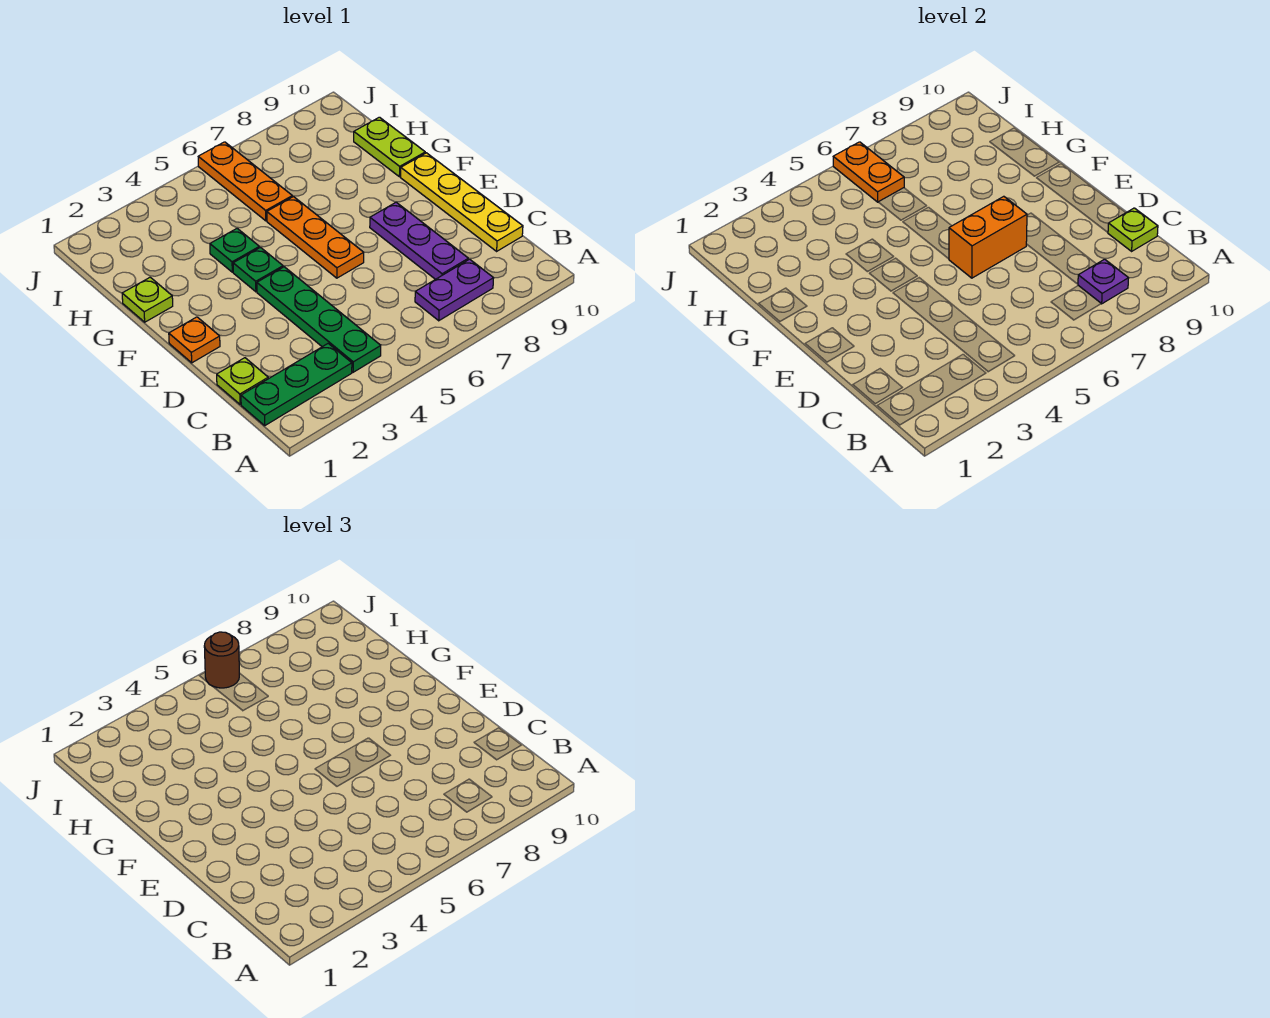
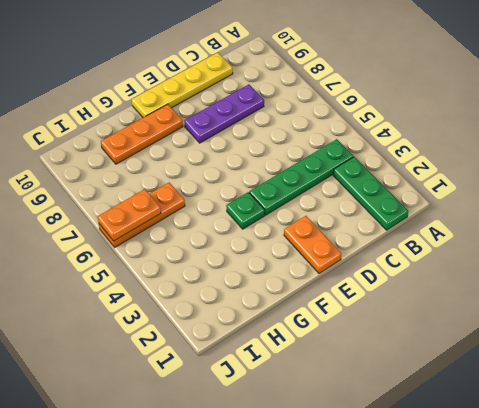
orange 1x2 plate [284,216,342,273] -> orange 1x1 plate [169,317,220,363]
orange 1x3 plate [101,104,183,164] -> orange 1x3 plate moved to [267,197,364,278]
none -> purple 1x2 plate [415,259,494,321]
none -> lime 1x1 plate [217,358,268,404]
none -> lime 1x1 plate [122,277,173,322]

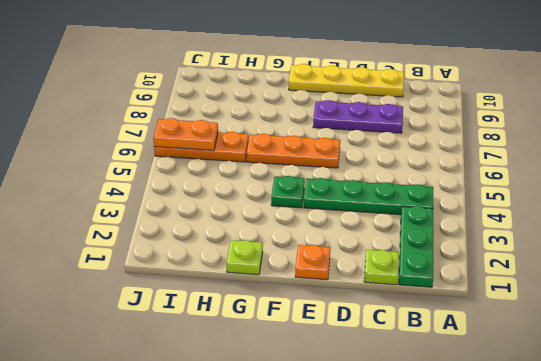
none -> purple 1x2 plate [415,259,494,321]
none -> green 1x1 plate [210,229,259,272]
none -> lime 1x2 plate [354,117,425,177]

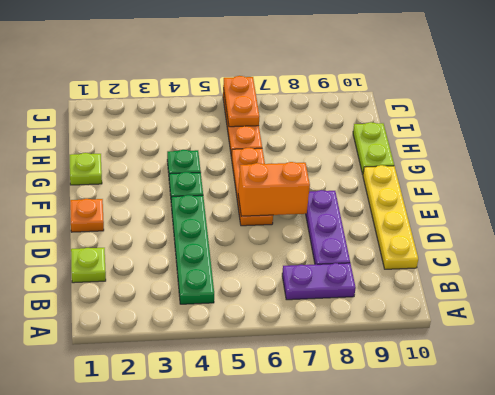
none -> green 1x3 plate [241,344,352,425]
none -> purple 1x1 plate [1078,259,1129,304]
none -> lime 1x1 plate [1108,208,1158,251]

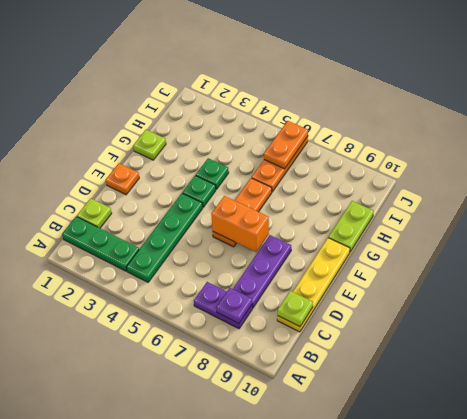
none -> brown 1x1 round brick [204,632,239,688]

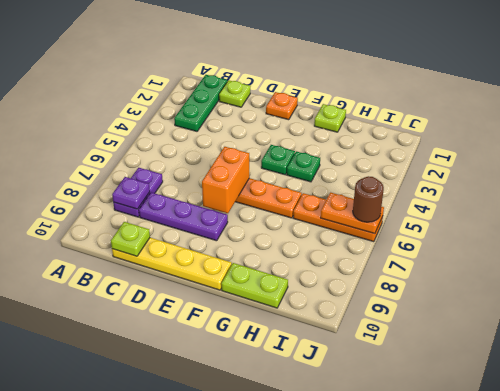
none -> green 1x4 plate [257,267,381,372]

